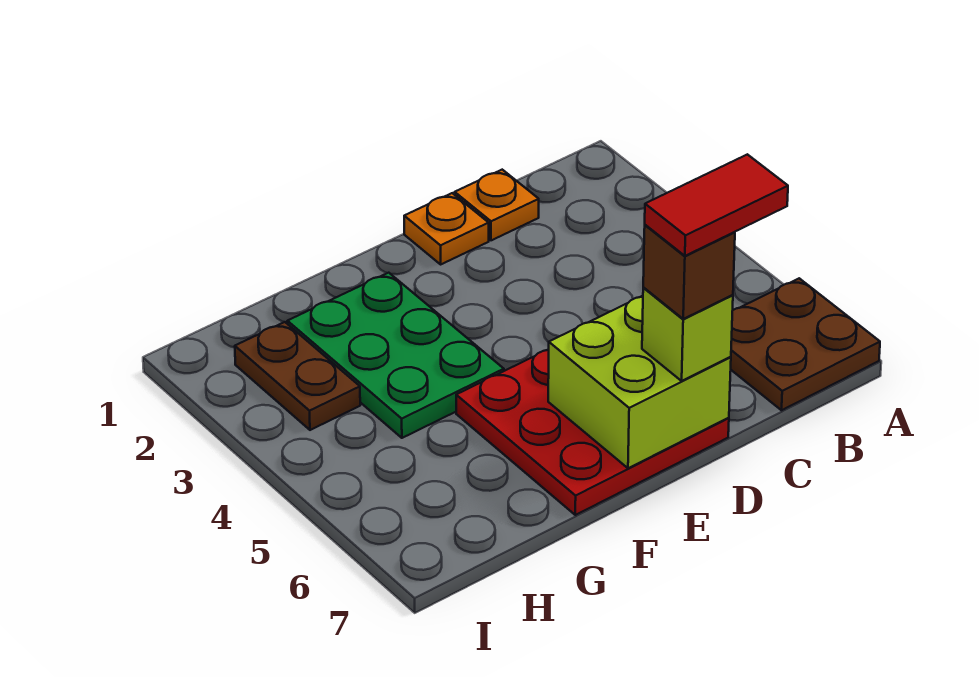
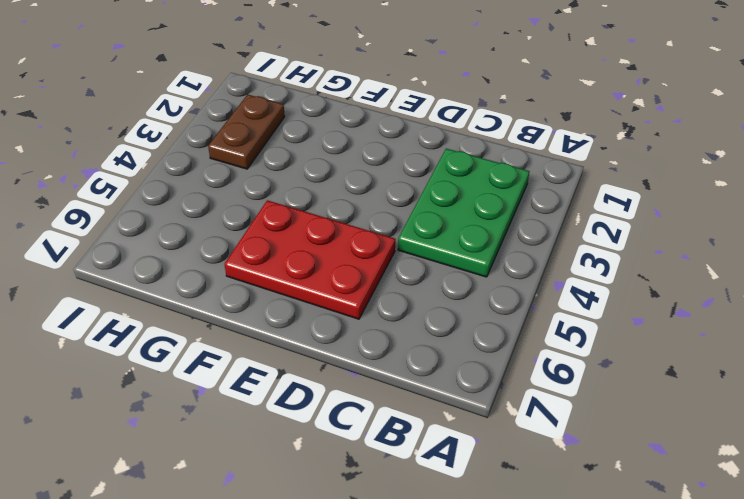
green 2x3 plate [398,149,529,277] -> green 2x3 plate moved to [287,273,504,438]
red 2x3 plate [224,200,395,319] -> red 3x3 plate [456,349,729,515]
none -> brown 2x2 plate [731,278,880,410]
none -> orange 1x1 plate [455,170,539,240]

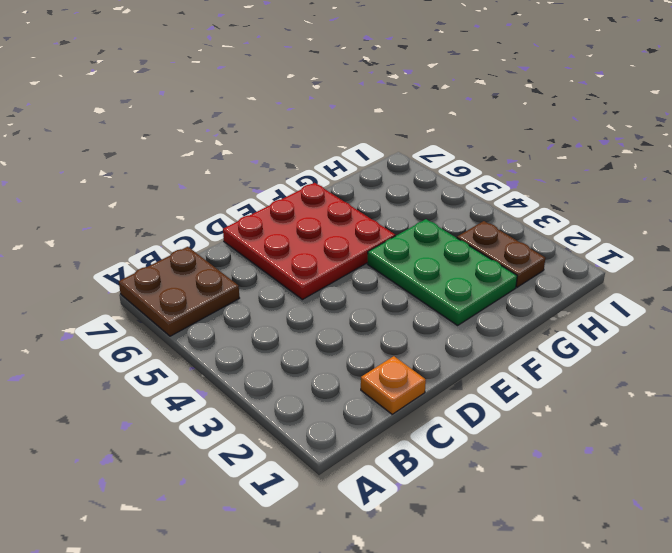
none -> orange 1x1 plate [404,193,489,264]
none -> lime 2x2 brick [548,296,731,468]

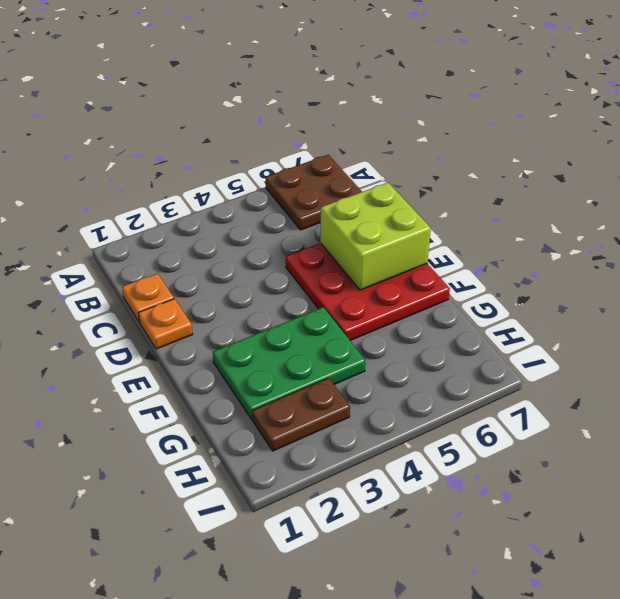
none -> lime 1x1 brick [642,288,733,381]
none -> brown 1x1 brick [643,225,735,319]

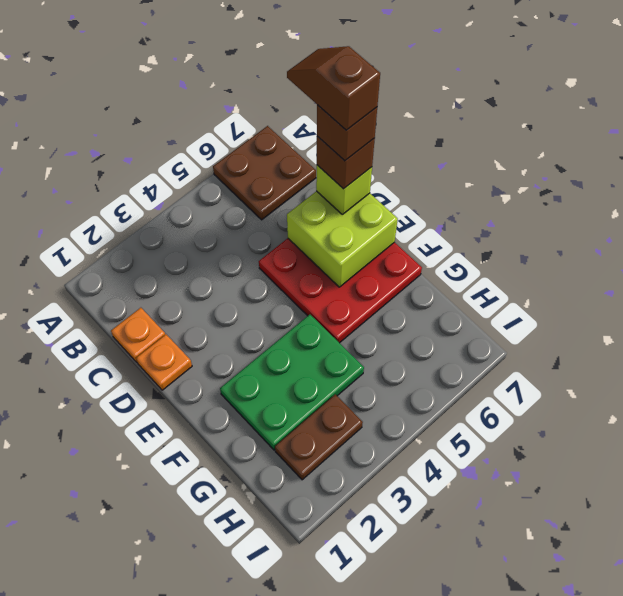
brown 1x2 slope [287,46,380,130] -> none
brown 1x1 brick [317,105,377,161] -> red 1x2 tile [645,154,788,256]

